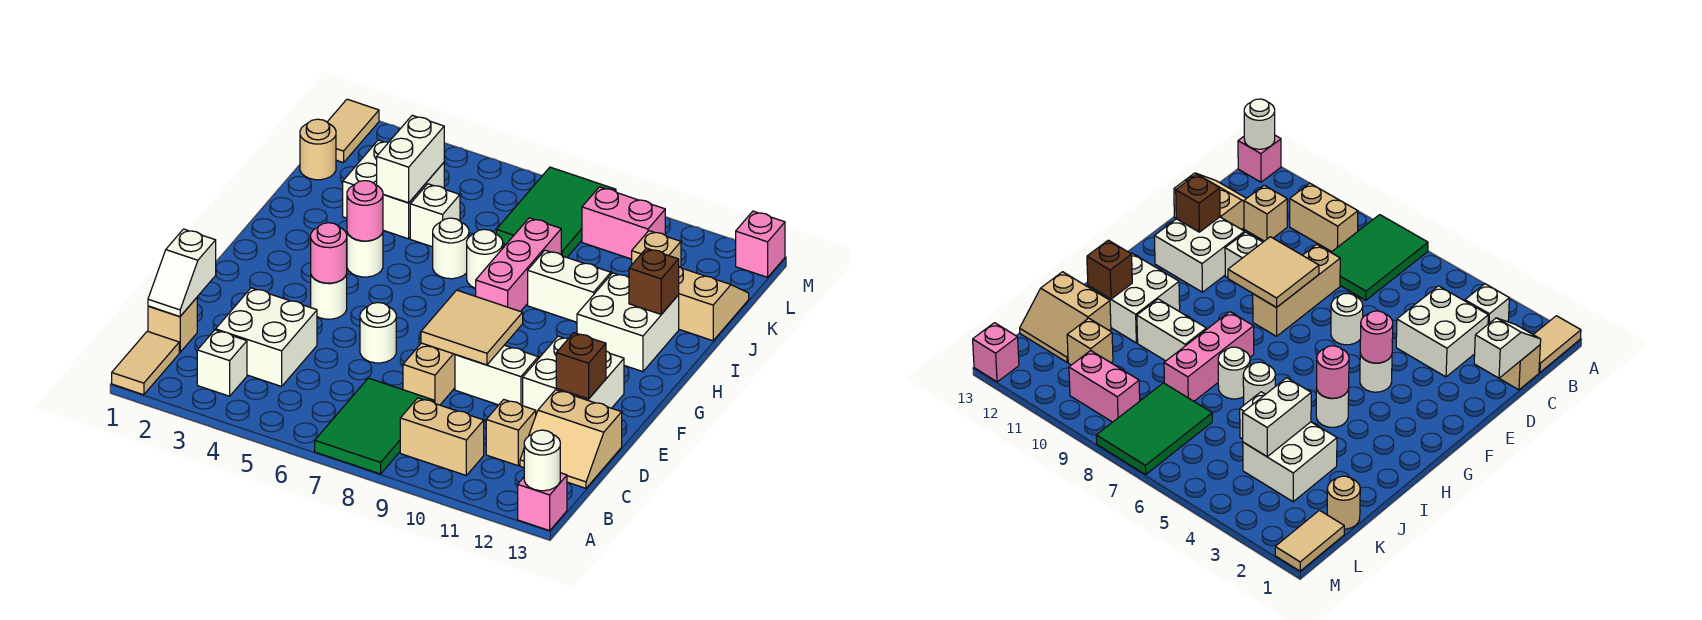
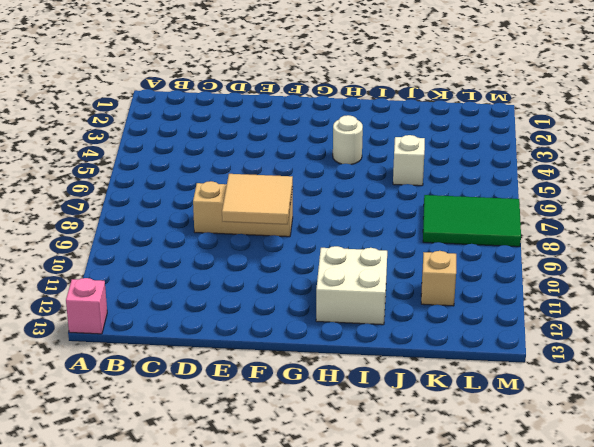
none -> tan 1x2 tile [112,331,179,395]
none -> green 2x3 tile [315,378,434,474]
none -> white 1x1 brick [197,330,247,396]
none -> tan 1x2 brick [400,398,484,475]

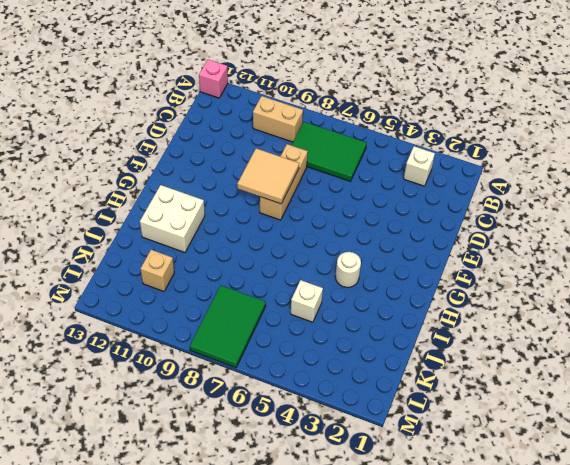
green 2x3 tile [292,122,367,181] -> green 2x3 tile turned to [315,378,434,474]
none -> tan 1x2 tile [112,331,179,395]
none -> tan 1x1 brick [148,298,197,352]
none -> white 2x2 brick [216,288,317,386]
none -> tan 1x1 brick [486,400,536,466]

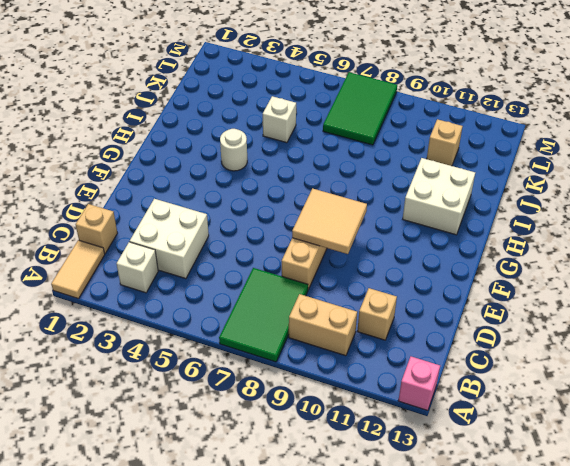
none -> tan 2x2 slope [520,390,622,488]
none -> white 1x1 round brick [360,303,396,363]
none -> white 1x2 brick [455,345,538,406]
none -> white 2x2 brick [523,336,624,414]

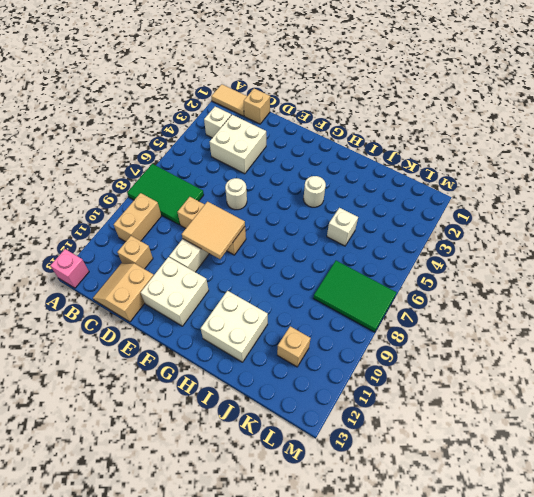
none -> white 1x1 round brick [311,275,347,319]
none -> pink 1x3 brick [476,218,561,312]
none -> white 1x1 round brick [433,218,469,279]
none -> white 1x1 round brick [467,229,503,288]

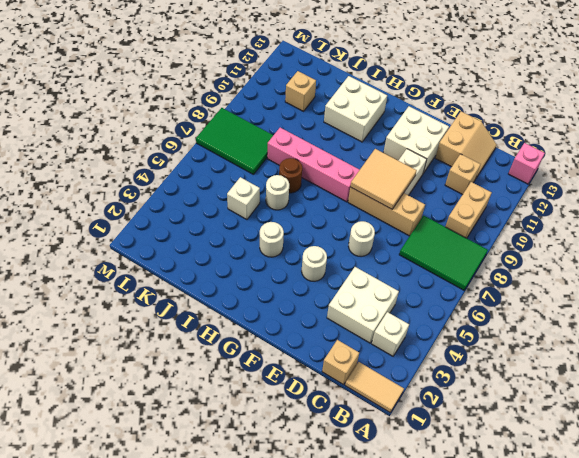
pink 1x4 brick [267,128,359,202] -> pink 1x3 brick [476,218,561,312]
brown 1x1 round brick [279,158,302,193] -> white 1x1 round brick [467,229,503,288]
none -> white 1x2 brick [528,250,611,322]
none -> white 2x2 brick [343,140,444,239]
none -> tan 2x2 slope [679,267,749,341]
none -> tan 1x1 round brick [300,119,336,180]

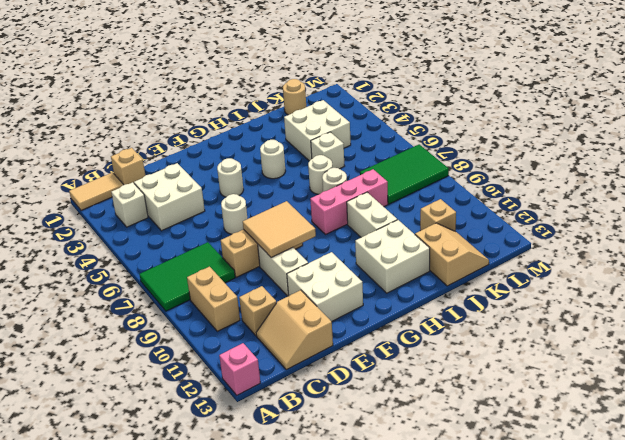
none -> tan 1x2 tile [328,99,379,163]
none -> pink 1x2 brick [582,187,665,259]
none -> pink 1x1 brick [735,211,785,277]
none -> white 1x1 round brick [524,430,560,491]

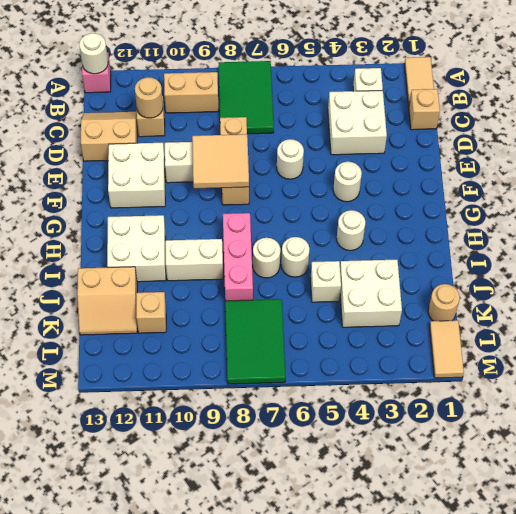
tan 1x1 round brick [135,77,163,118] -> none
none -> pink 1x2 brick [582,187,665,259]
none -> pink 1x1 brick [735,211,785,277]
none -> white 1x2 slope [148,229,216,317]
none -> brown 1x1 brick [556,333,606,399]

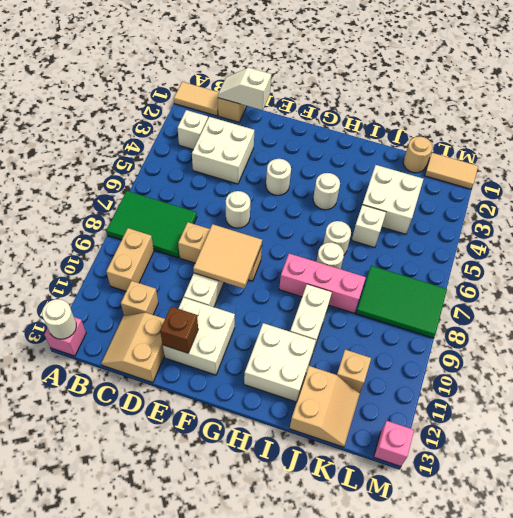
none -> pink 1x2 brick [582,187,665,259]
none -> pink 1x1 round brick [311,223,347,283]
none -> pink 1x1 round brick [347,181,383,241]
none -> brown 1x1 brick [629,248,679,314]

